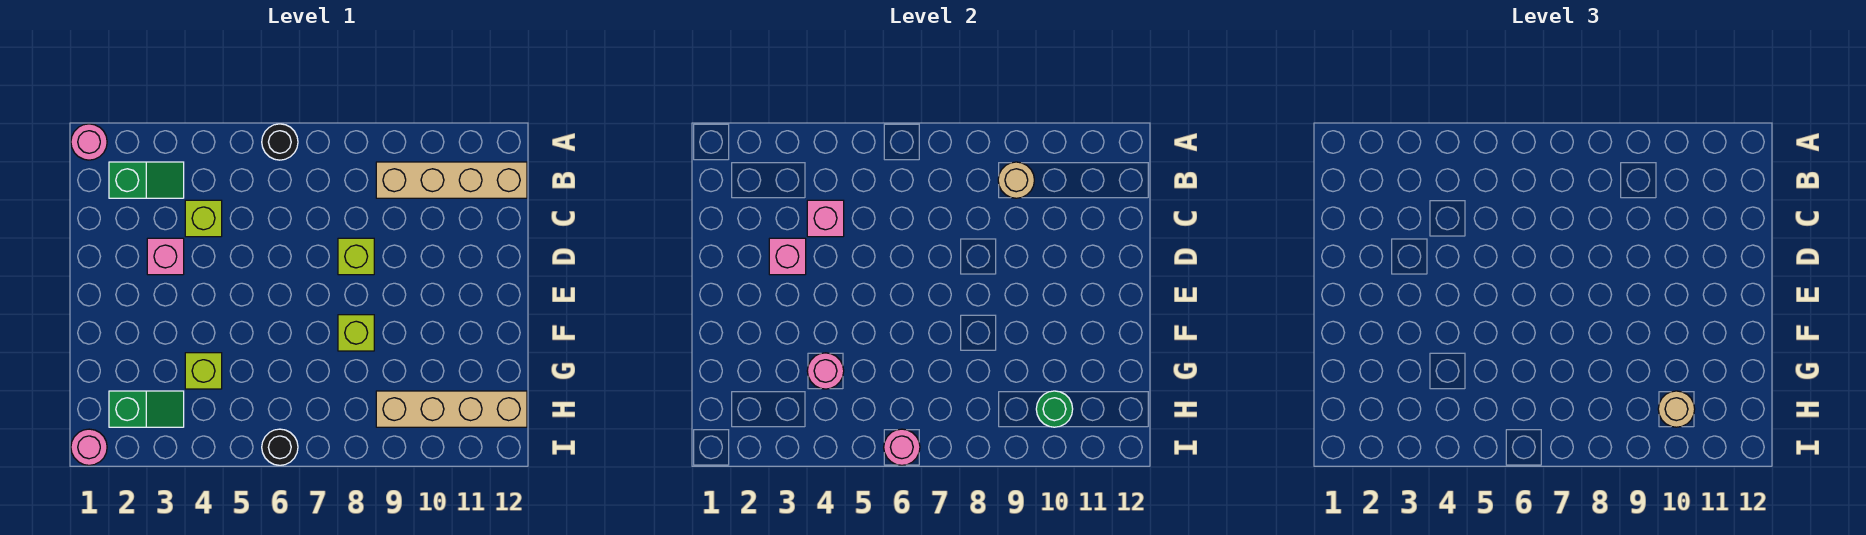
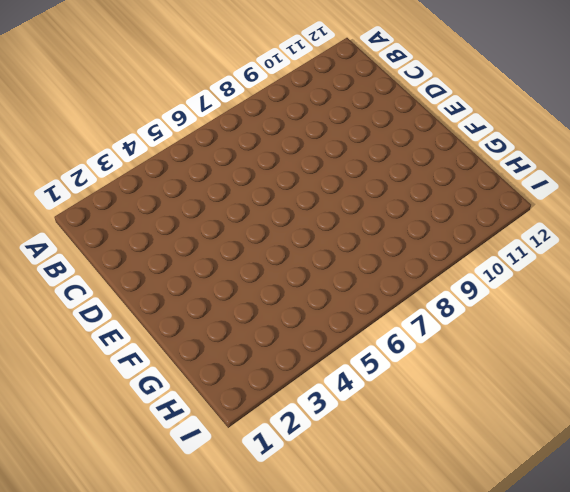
none -> pink 1x1 round brick [71,124,107,160]
none -> black 1x1 round brick [262,124,298,160]
none -> green 1x2 slope [109,162,184,198]

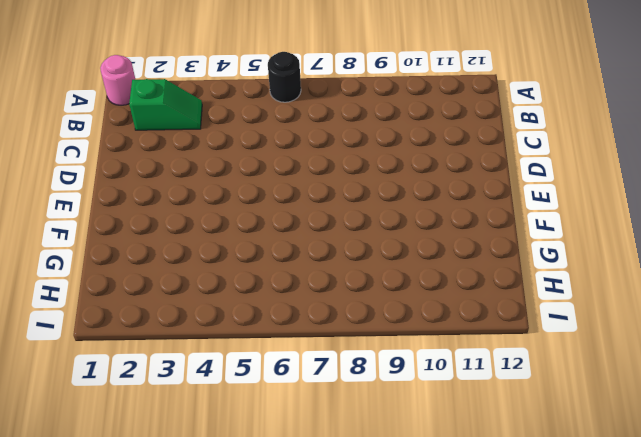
none -> tan 1x4 brick [376,162,527,198]
none -> lime 1x1 brick [185,200,222,237]
none -> pink 1x1 brick [147,238,184,275]

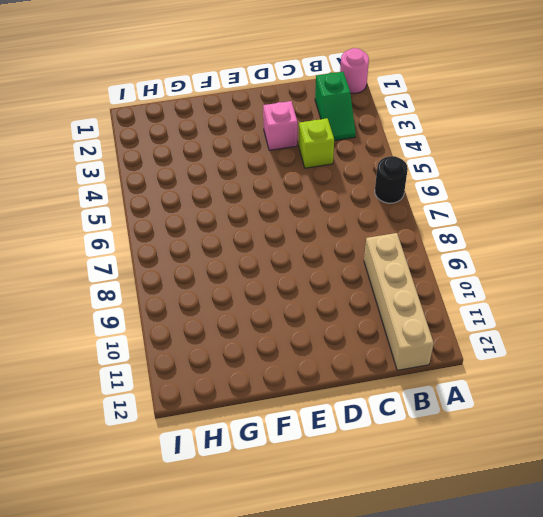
none -> lime 1x1 brick [338,238,374,275]
none -> lime 1x1 brick [338,315,374,351]
none -> lime 1x1 brick [185,353,222,389]

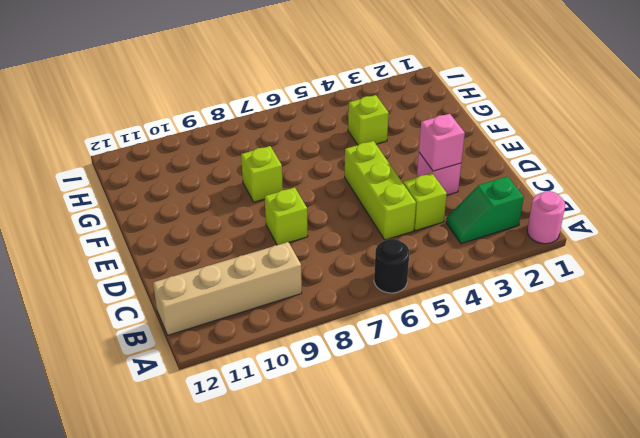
lime 1x3 brick [345,141,416,240] -> none
none -> green 1x2 slope [109,391,184,427]
none -> tan 1x4 brick [376,391,527,427]
none -> pink 1x1 round brick [71,429,107,465]

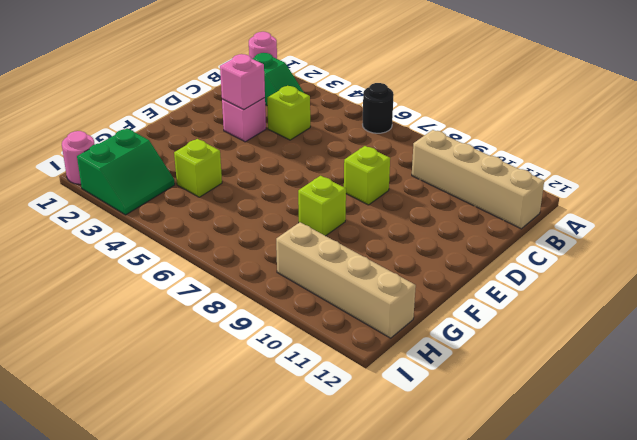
green 2x2 slope [77,128,175,215] -> green 1x2 slope [109,391,184,427]
none -> black 1x1 round brick [262,429,298,465]
none -> tan 1x1 round brick [998,162,1034,198]
none -> pink 1x1 brick [807,200,844,237]

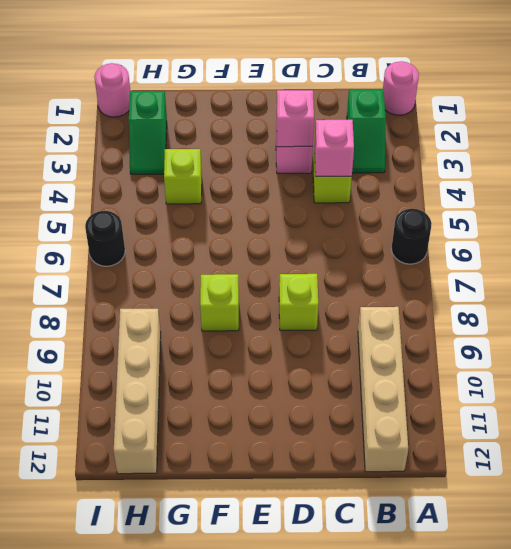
none -> tan 1x1 round brick [998,162,1034,198]
none -> pink 1x1 round brick [807,353,844,389]
none -> green 1x1 round brick [1036,391,1073,427]

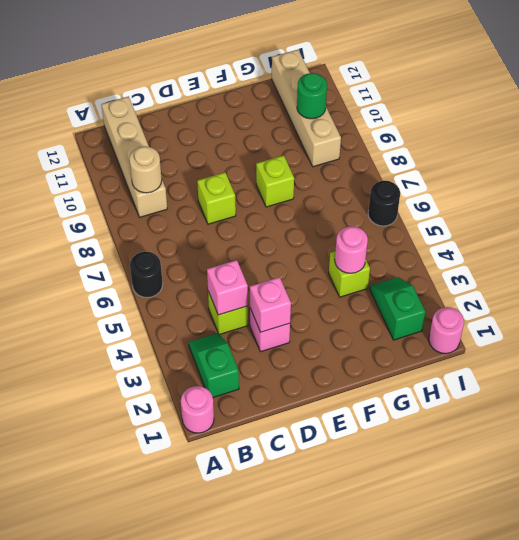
none -> pink 1x1 round brick [884,429,920,465]
none -> tan 1x1 round brick [1658,391,1695,427]

